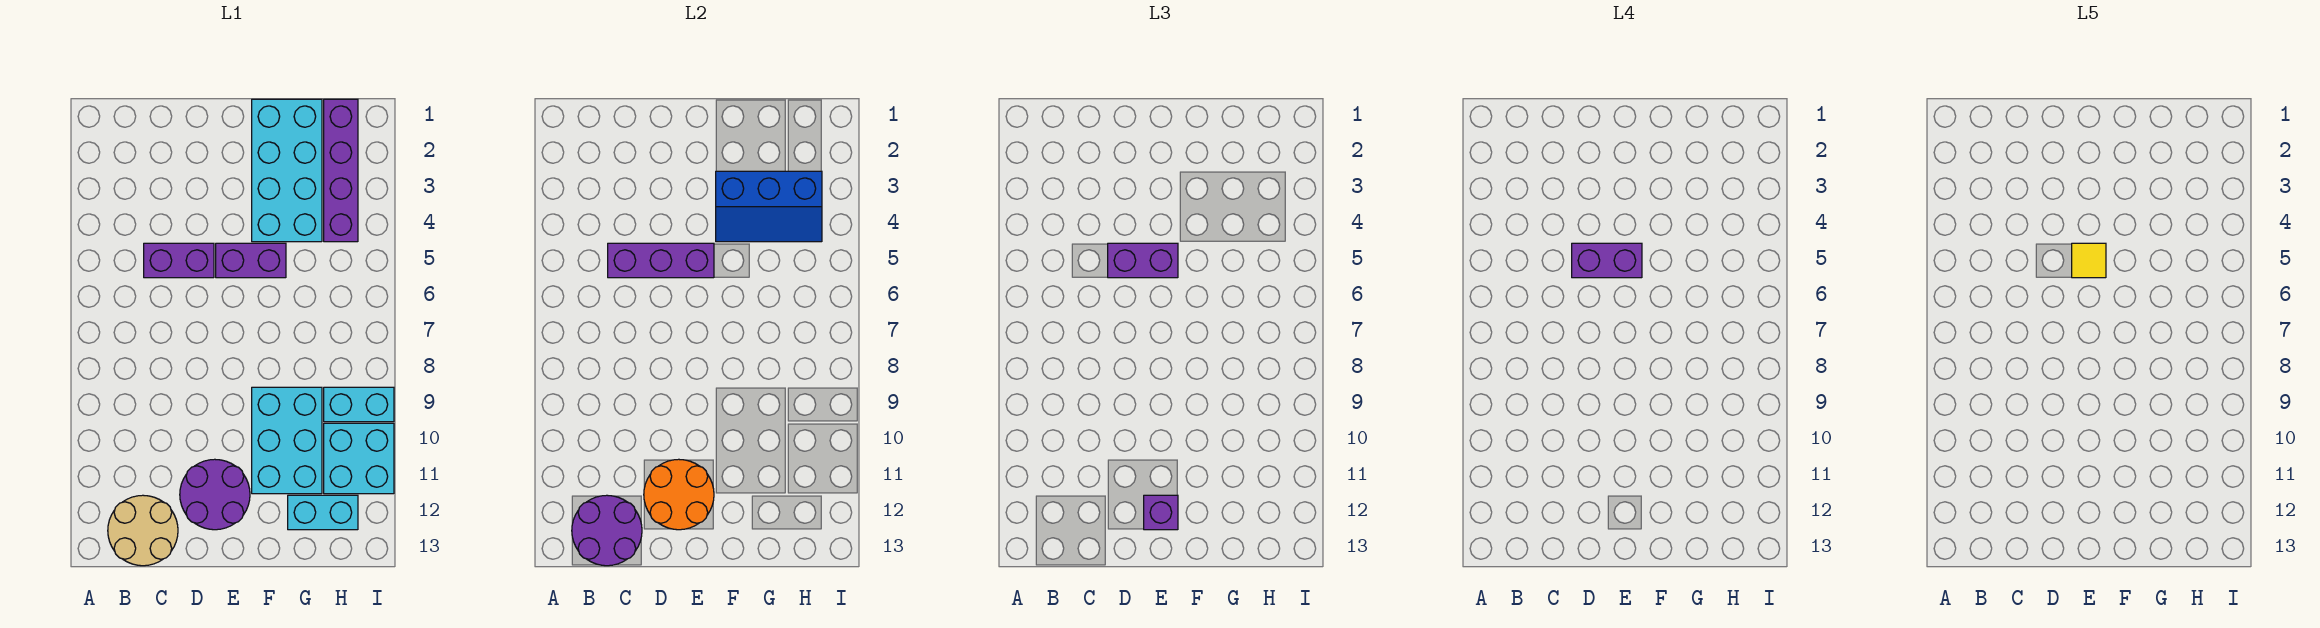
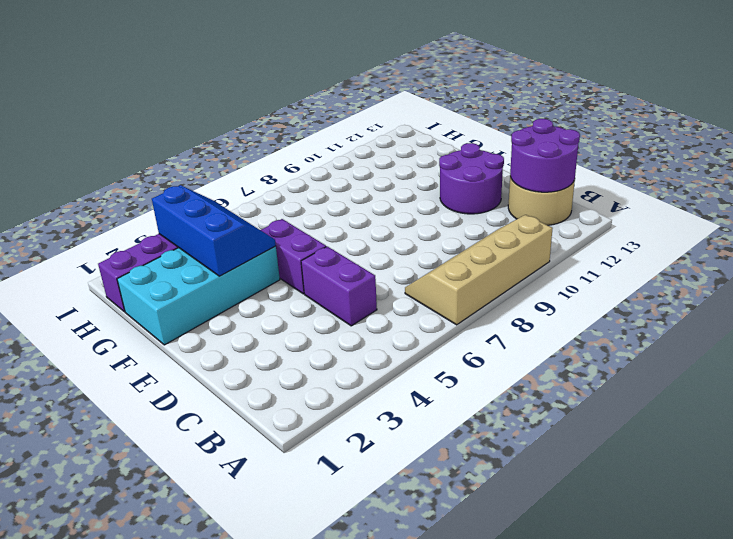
tan 2x4 slope [405,215,553,325] -> none
none -> cyan 2x3 brick [252,387,322,494]
none -> cyan 1x2 brick [288,495,358,530]
none -> cyan 1x2 brick [324,387,394,422]

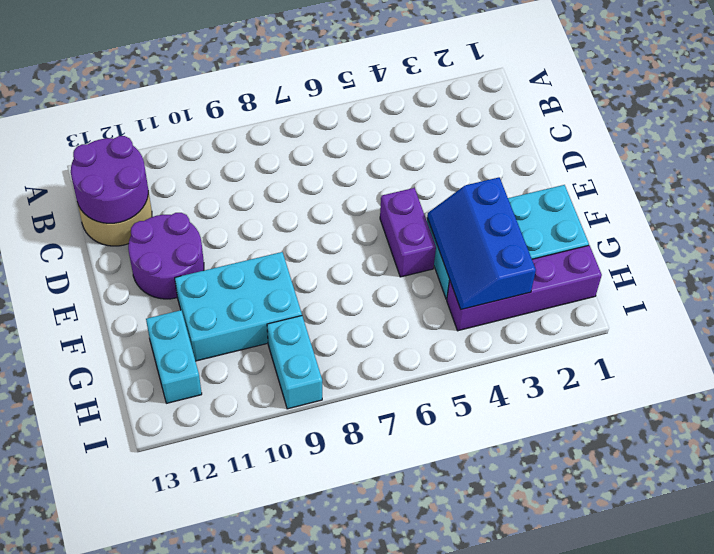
none -> purple 1x2 brick [144,243,214,278]
none -> cyan 2x2 brick [324,423,394,494]
none -> purple 1x3 brick [608,243,714,278]

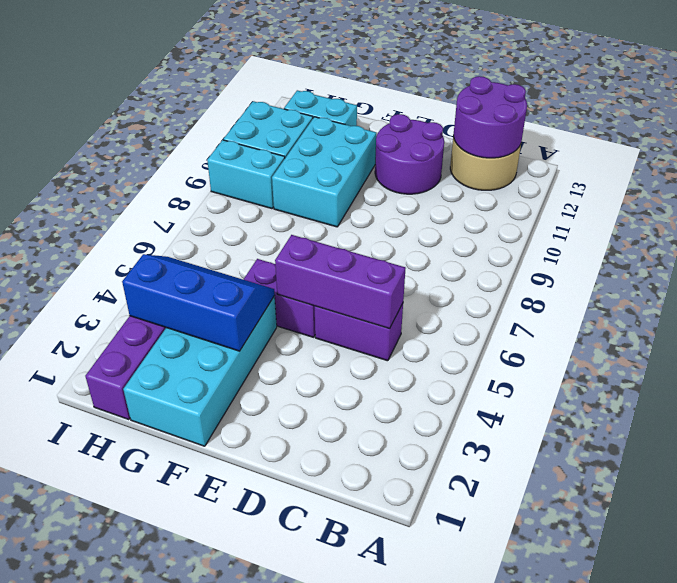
none -> orange 2x2 round brick [644,459,714,530]
none -> purple 1x2 brick [1108,243,1178,278]
none -> purple 1x1 brick [1144,495,1178,530]

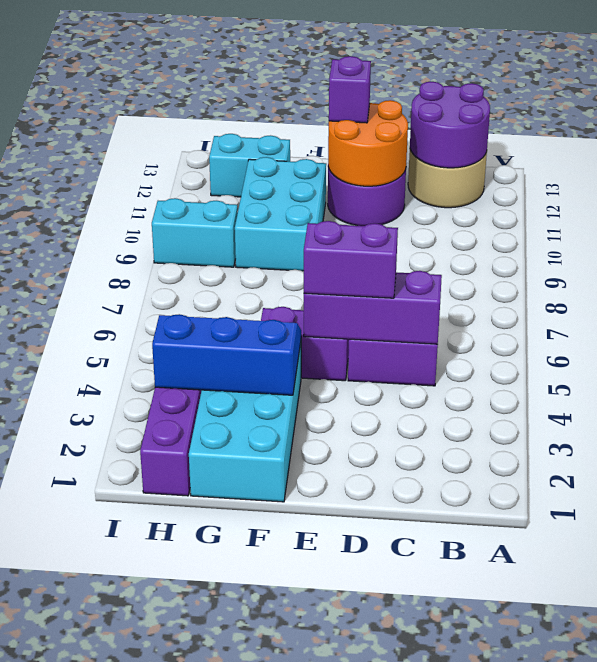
none -> cyan 2x2 brick [324,423,394,494]
none -> purple 1x2 brick [1572,243,1642,278]
none -> yellow 1x1 tile [2072,243,2106,278]

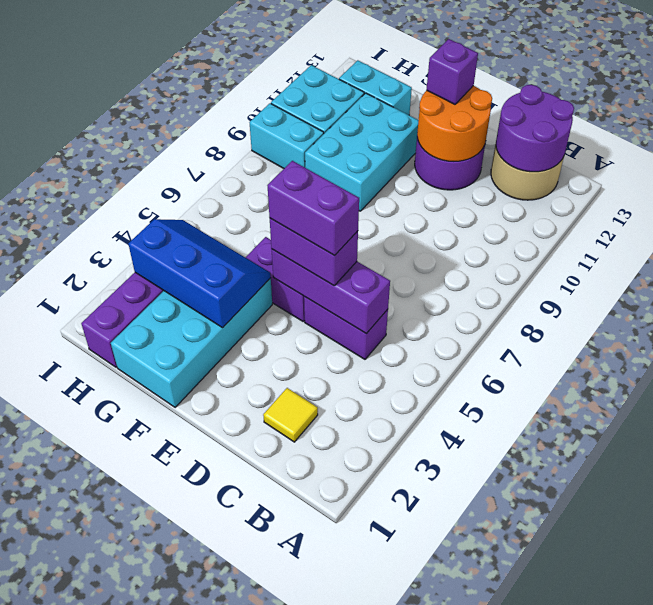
yellow 1x1 tile [263,388,318,442] -> yellow 1x1 tile moved to [2072,243,2106,278]

